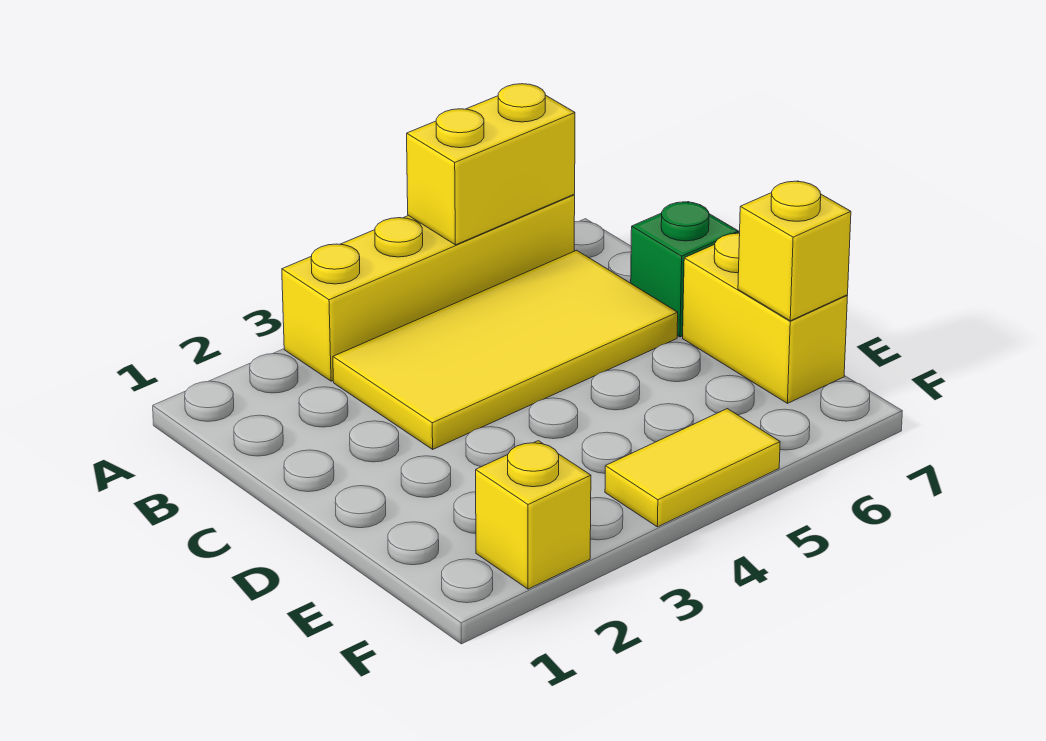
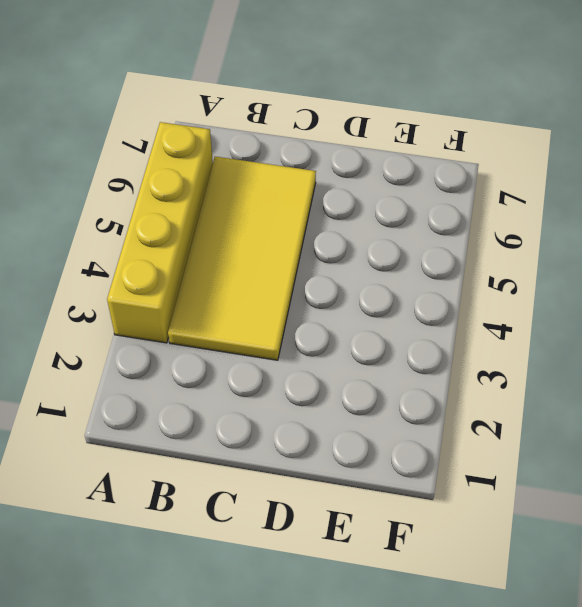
none -> green 1x1 brick [631,202,739,337]
none -> yellow 1x2 brick [683,233,847,403]

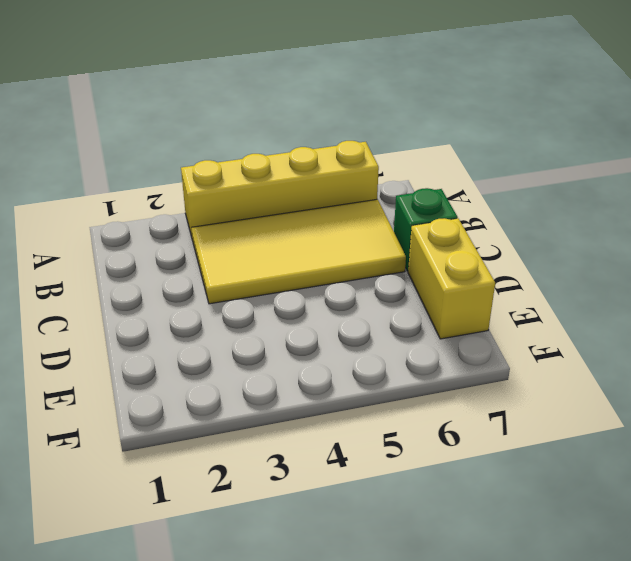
none -> yellow 1x1 brick [476,441,591,589]
none -> yellow 1x2 tile [605,409,780,527]

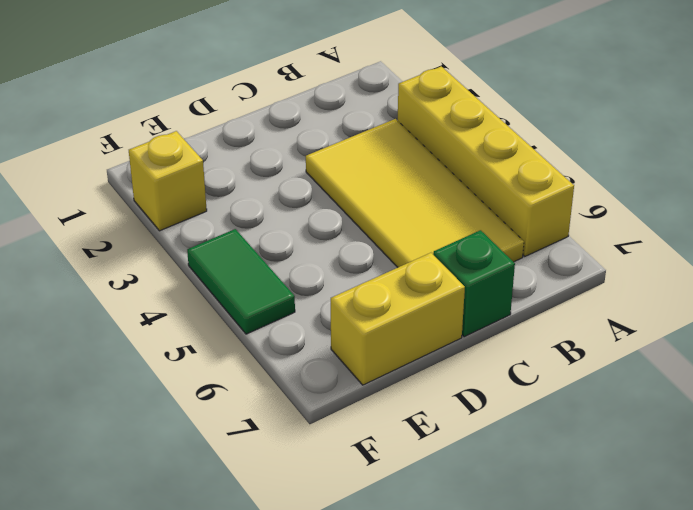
green 1x2 tile [187,229,295,334] -> yellow 1x2 tile [605,409,780,527]
none -> yellow 1x2 brick [407,84,575,245]
none -> yellow 1x1 brick [738,181,851,321]

